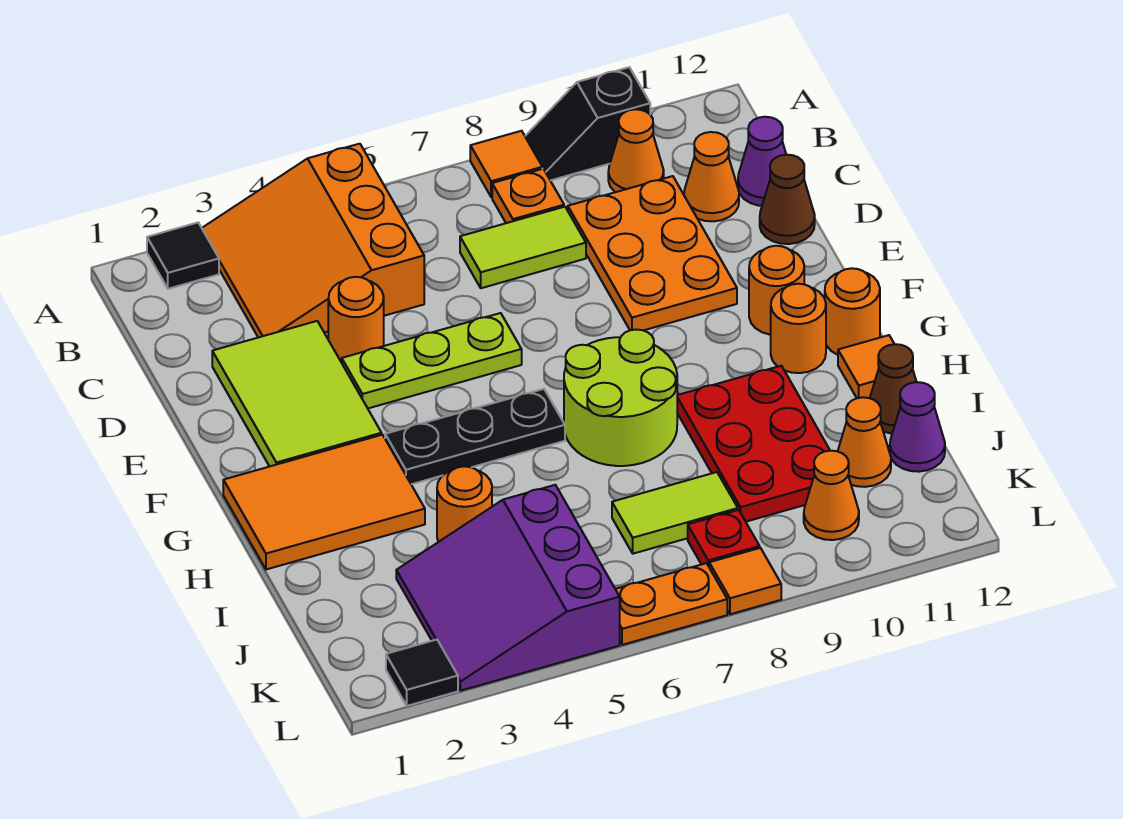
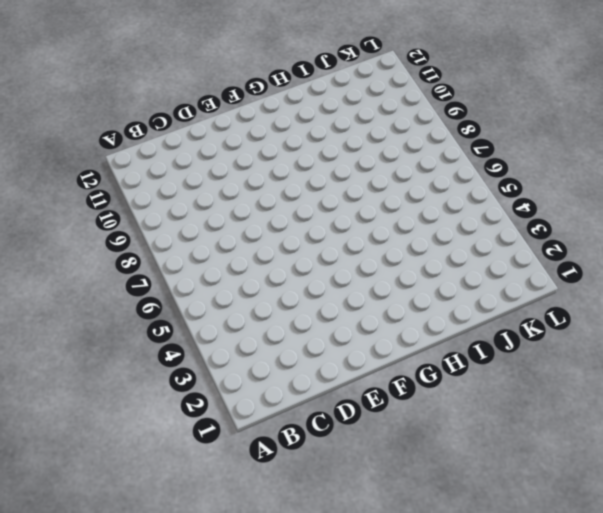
none -> black 1x1 tile [147,223,219,289]
none -> orange 3x3 slope [202,144,424,338]
none -> orange 1x1 tile [470,131,542,197]
none -> black 1x2 slope [525,67,650,181]

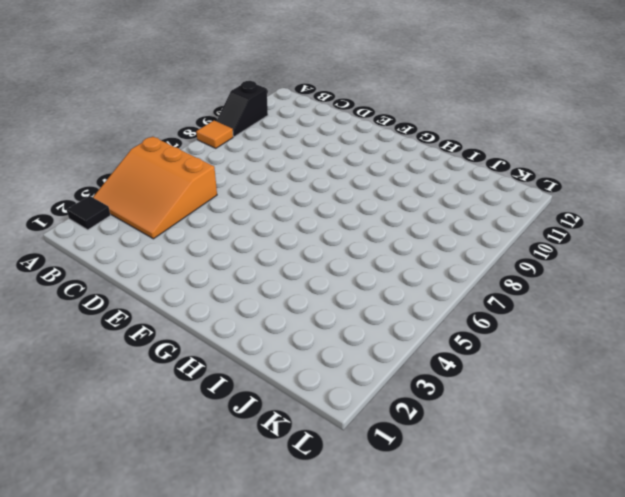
none -> orange 1x1 plate [492,169,564,223]
none -> orange 1x1 cone [608,109,664,192]
none -> lime 1x2 tile [460,207,586,288]
none -> orange 2x3 plate [568,176,737,330]

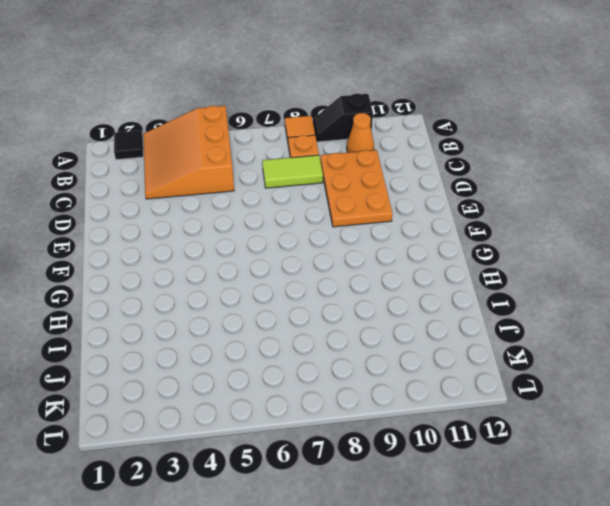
none -> orange 1x1 cone [684,132,739,221]
none -> purple 1x1 cone [738,117,786,206]
none -> lime 2x3 tile [212,321,382,467]
none -> orange 1x1 round brick [328,277,384,363]

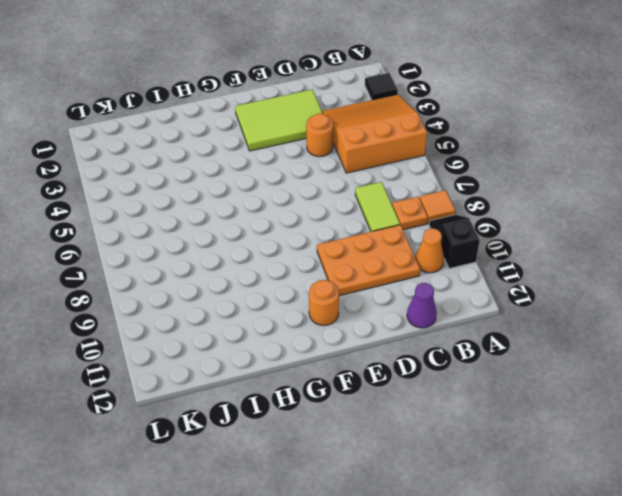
none -> orange 1x1 cone [684,132,739,221]
none -> brown 1x1 cone [760,155,815,244]
none -> lime 1x3 plate [342,313,522,408]
none -> orange 2x3 tile [223,435,425,570]

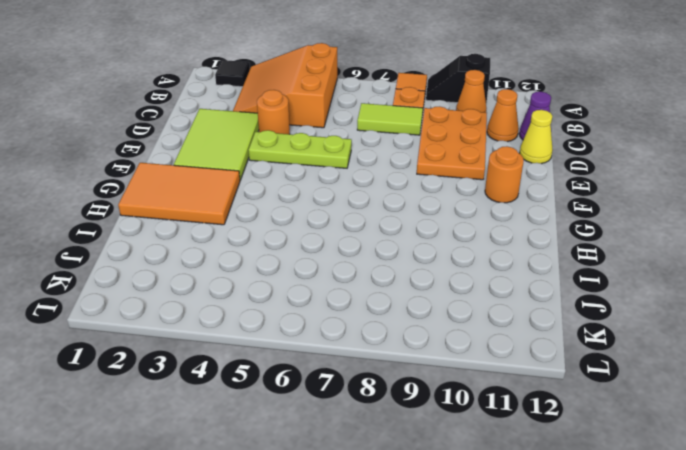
yellow 1x1 cone [520,110,553,164] -> brown 1x1 cone [760,155,815,244]
none -> black 1x3 plate [385,389,565,484]
none -> lime 2x2 round brick [564,330,677,466]
none -> orange 1x1 round brick [771,284,826,373]
none -> orange 1x1 round brick [825,268,880,355]

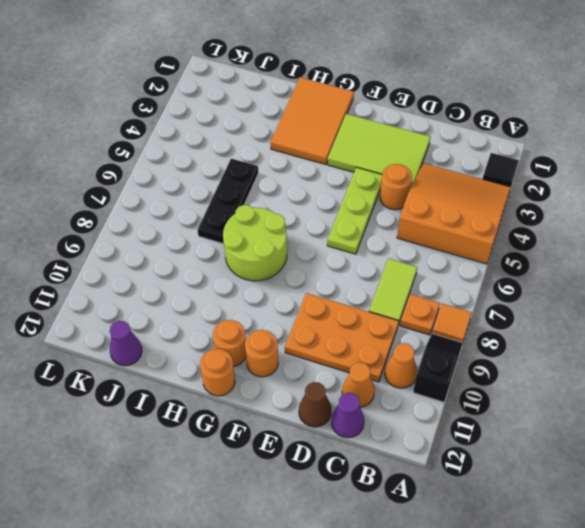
black 1x3 plate [198,159,258,244] -> black 1x3 plate moved to [385,389,565,484]
none -> red 2x3 plate [677,366,830,522]
none -> orange 1x1 tile [838,335,894,398]
none -> orange 1x1 round brick [437,466,492,542]
none -> brown 1x1 cone [870,344,916,433]

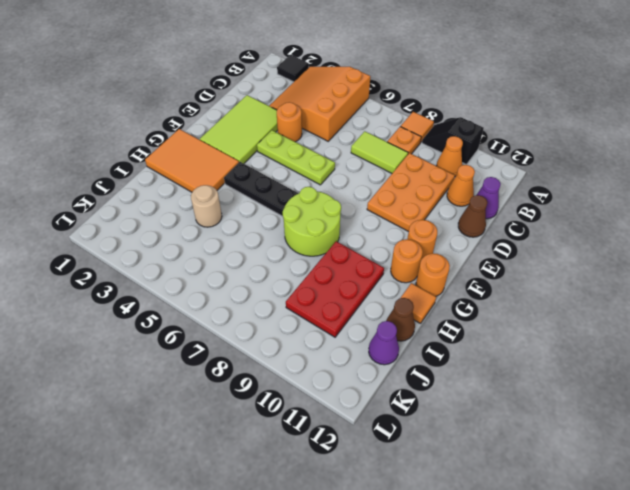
tan 1x1 round brick [191,185,222,227] -> orange 1x1 round brick [437,466,492,542]
none -> purple 3x3 slope [396,485,620,691]
none -> lime 1x2 tile [612,472,738,554]
none -> orange 1x1 cone [838,397,891,487]
none -> red 1x1 plate [688,510,760,566]

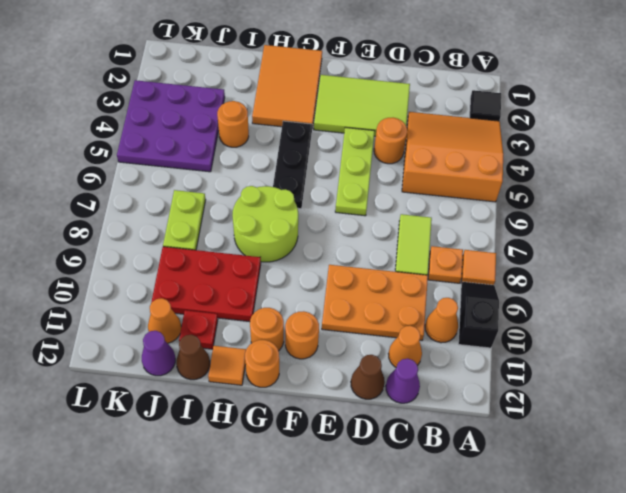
red 1x1 plate [179,310,218,349] -> red 1x1 plate moved to [688,510,760,566]
purple 3x3 plate [117,80,225,172] -> purple 3x3 slope [396,485,620,691]
lime 1x2 plate [163,190,206,250] -> lime 1x2 tile [612,472,738,554]
none -> orange 1x1 cone [804,451,859,540]
none -> black 1x1 tile [386,640,458,706]
none -> orange 1x2 plate [615,563,727,645]
none -> orange 1x1 tile [709,548,781,614]

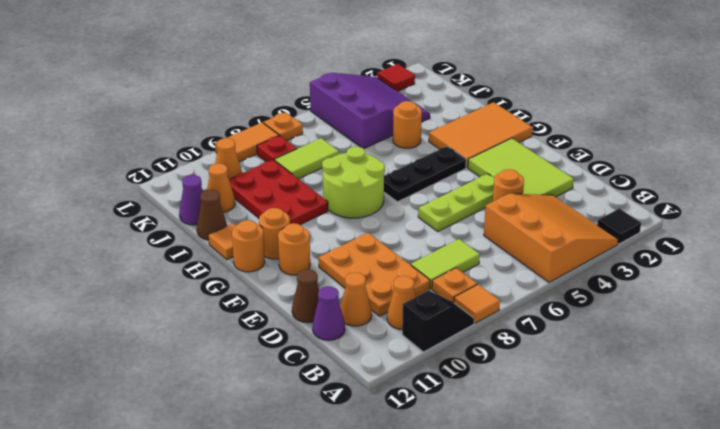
red 1x1 tile [377,64,415,91] -> black 1x1 tile [386,640,458,706]
orange 1x1 plate [263,112,303,141] -> orange 1x2 plate [615,563,727,645]
orange 1x2 tile [215,123,279,162] -> orange 1x1 tile [709,548,781,614]

